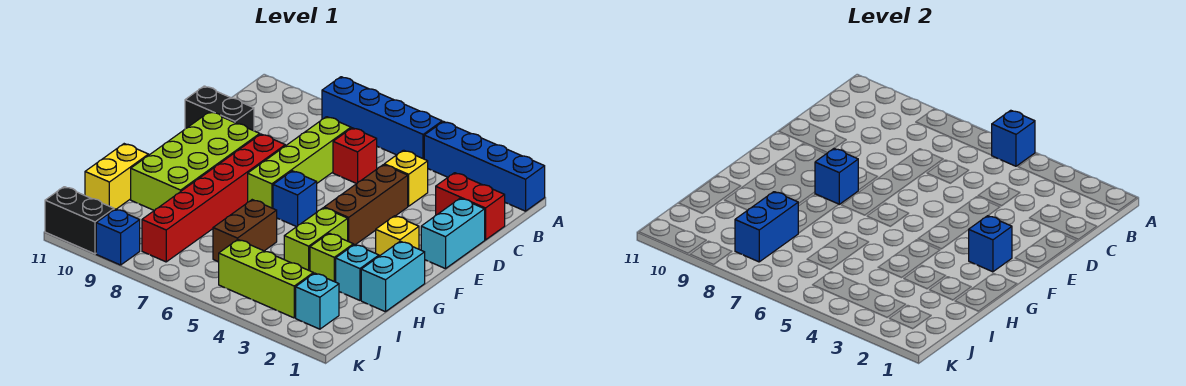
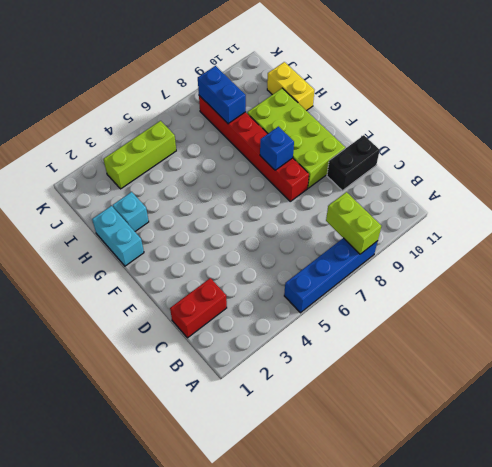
lime 1x2 brick [326,192,381,254] -> lime 1x2 brick moved to [284,208,348,271]
none -> blue 1x4 brick [424,122,545,211]
none -> yellow 1x1 brick [384,150,428,206]
none -> red 1x1 brick [333,128,377,184]

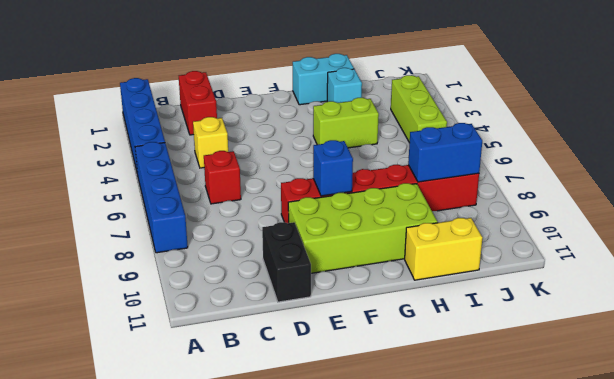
none -> lime 1x4 brick [248,117,351,208]
none -> cyan 1x2 brick [421,198,485,269]
none -> brown 1x3 brick [324,165,408,245]

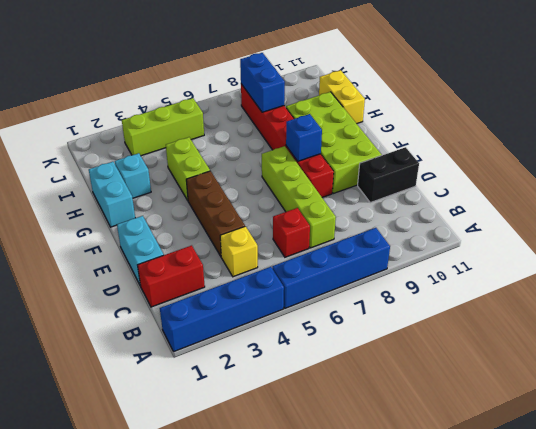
none -> yellow 1x1 brick [376,216,419,256]
none -> blue 1x1 brick [273,171,317,227]
none -> lime 1x1 brick [310,233,353,282]

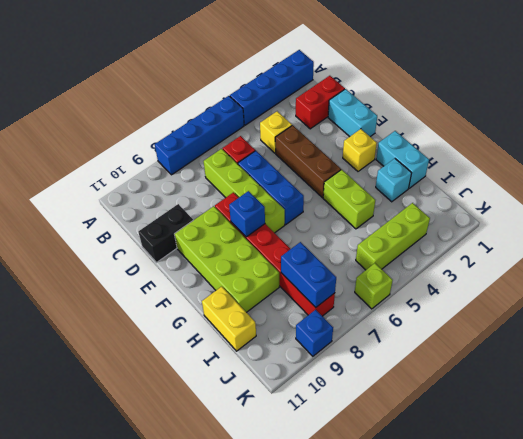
blue 1x3 brick [238,151,304,225] -> blue 1x1 brick [273,171,317,227]
lime 1x1 brick [355,263,393,309] -> lime 1x1 brick moved to [310,233,353,282]
none -> brown 1x2 brick [213,200,277,262]
none -> cyan 1x1 brick [296,273,339,329]
none -> black 1x2 brick [45,187,114,254]

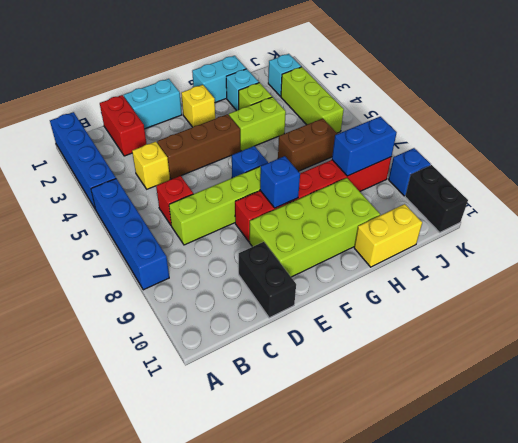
none -> blue 1x1 brick [992,110,1035,166]
none -> blue 1x1 brick [969,216,1012,272]

